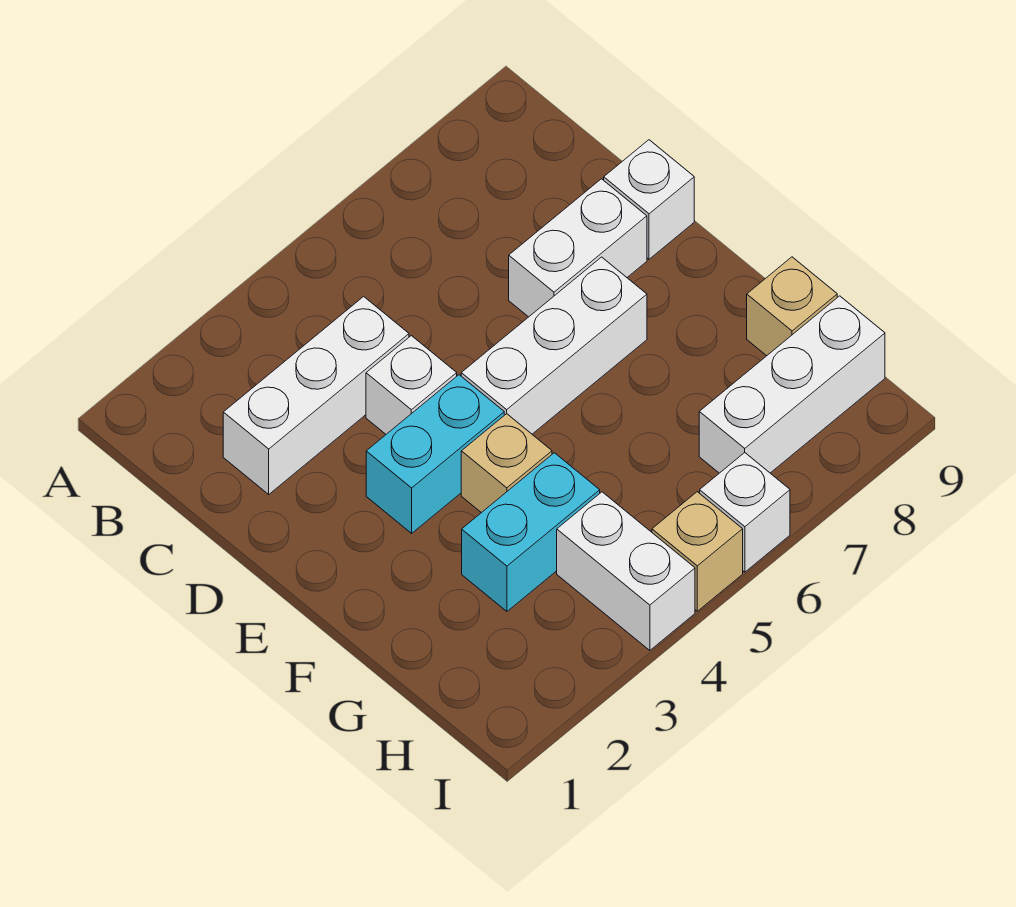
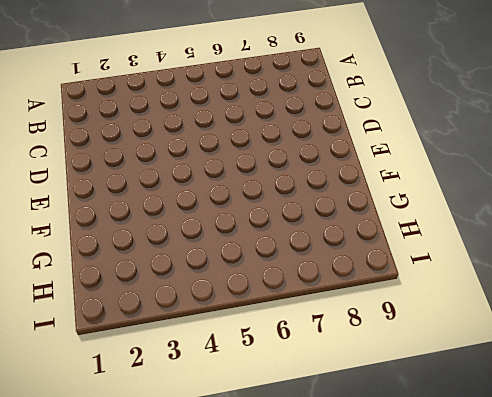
none -> white 1x3 brick [223,296,409,494]
none -> white 1x1 brick [366,336,457,434]
none -> white 1x2 brick [509,179,647,317]

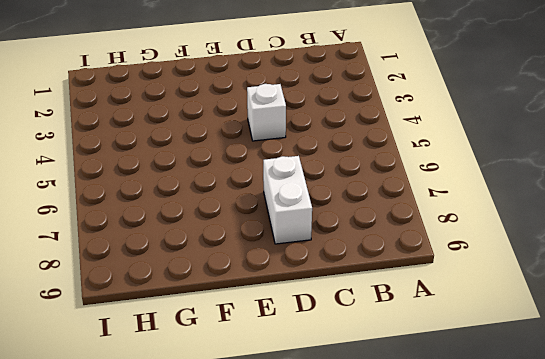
none -> white 1x3 brick [223,296,409,494]
none -> white 1x1 brick [604,140,694,259]
none -> cyan 1x2 brick [366,375,504,533]

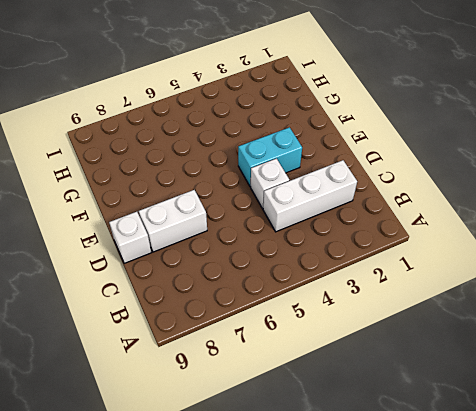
none -> white 1x3 brick [461,257,647,434]
none -> tan 1x1 brick [461,414,552,513]
none -> cyan 1x2 brick [462,453,600,611]

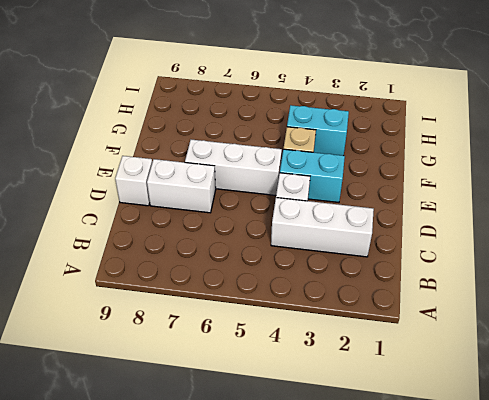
none -> tan 1x1 brick [747,257,837,356]
none -> white 1x2 brick [557,492,695,650]
none -> white 1x3 brick [699,296,885,473]

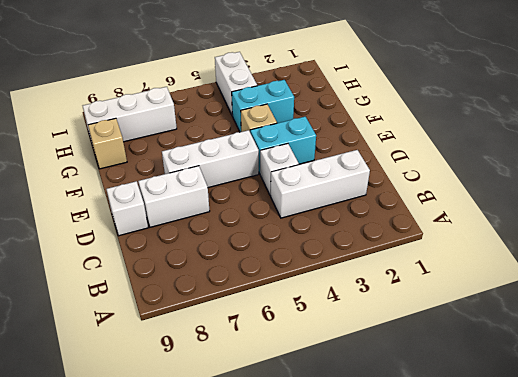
none -> tan 1x1 brick [652,492,743,611]
none -> white 1x1 brick [700,453,790,572]

